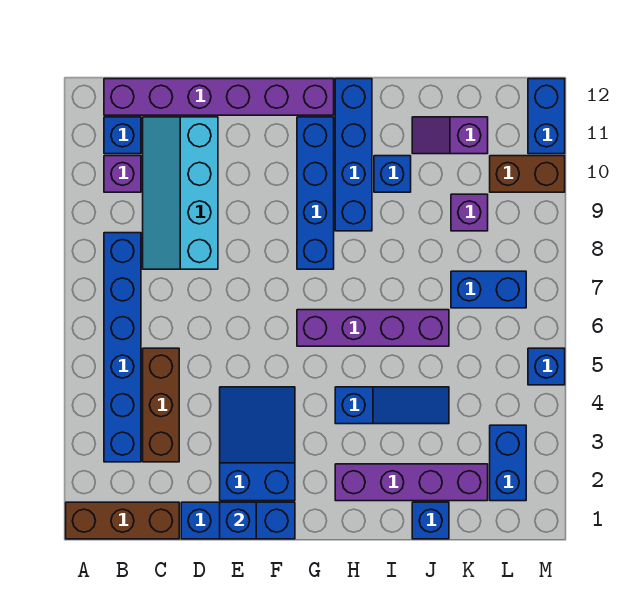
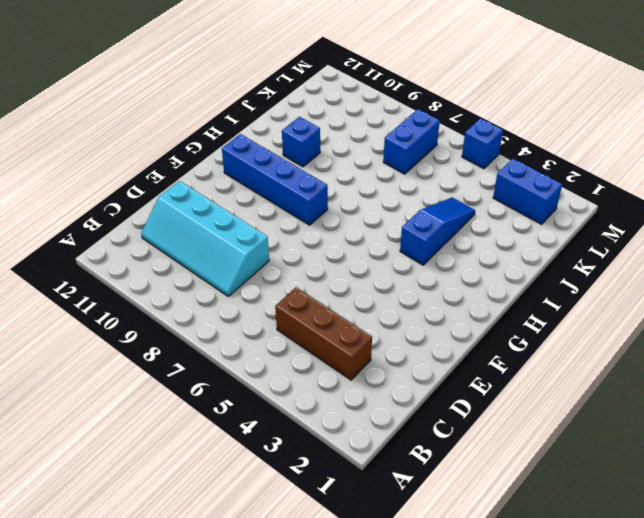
none -> brown 1x3 brick [66,502,179,539]
none -> blue 1x6 brick [104,233,141,462]
none -> purple 1x1 brick [104,156,141,192]

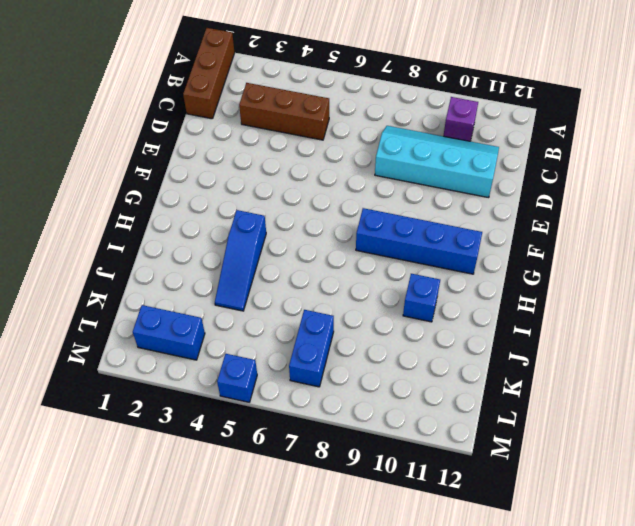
none -> blue 1x6 brick [104,233,141,462]
none -> blue 1x1 brick [104,117,141,154]
none -> purple 1x6 brick [104,79,334,115]

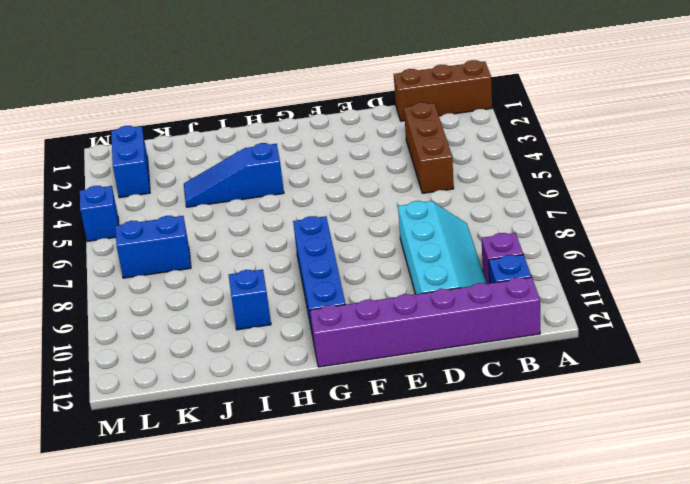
none -> blue 1x6 brick [104,233,141,462]
none -> blue 1x3 brick [181,502,295,539]
none -> blue 2x3 slope [220,387,295,501]

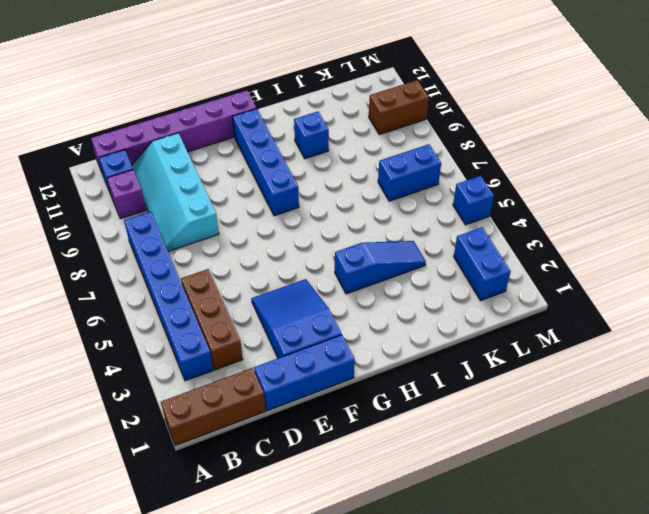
none -> purple 1x4 brick [297,310,449,346]
none -> purple 1x4 brick [335,464,488,501]
none -> blue 1x4 brick [335,79,372,231]

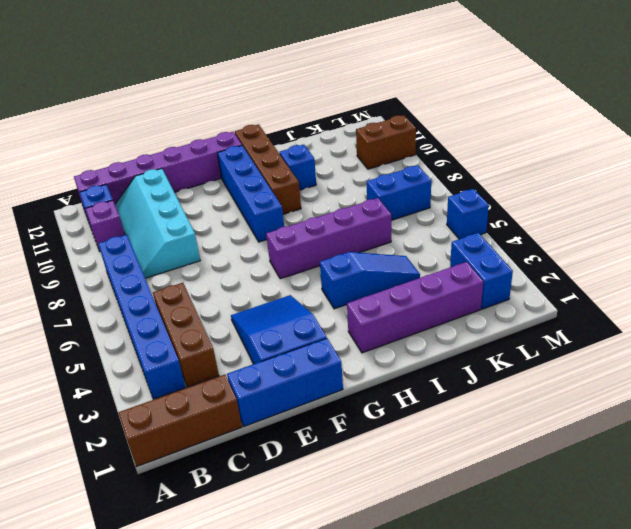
brown 1x4 brick [235,124,301,214] -> blue 1x4 brick [335,79,372,231]
none -> blue 1x1 brick [412,502,449,539]
none -> purple 1x2 slope [412,117,488,154]
none -> purple 1x1 brick [451,194,488,231]

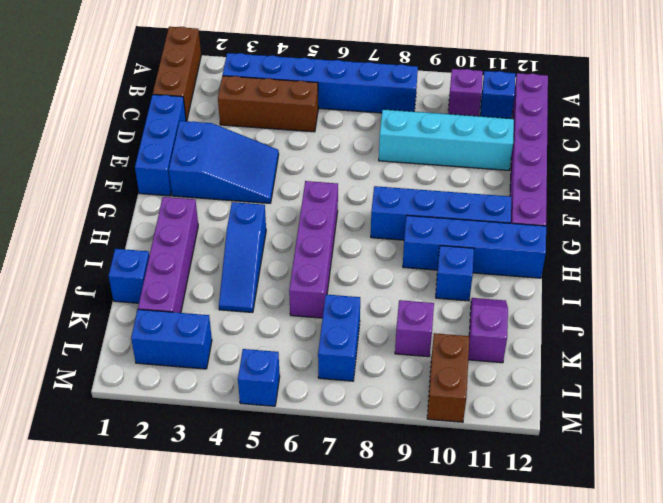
none -> blue 1x2 brick [528,79,565,154]
none -> blue 1x1 brick [220,502,256,539]

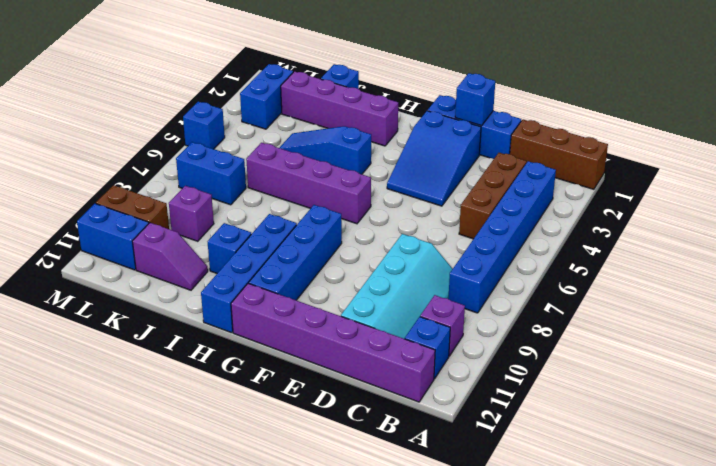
blue 1x2 brick [77,204,149,270] -> blue 1x2 brick turned to [528,79,565,154]

